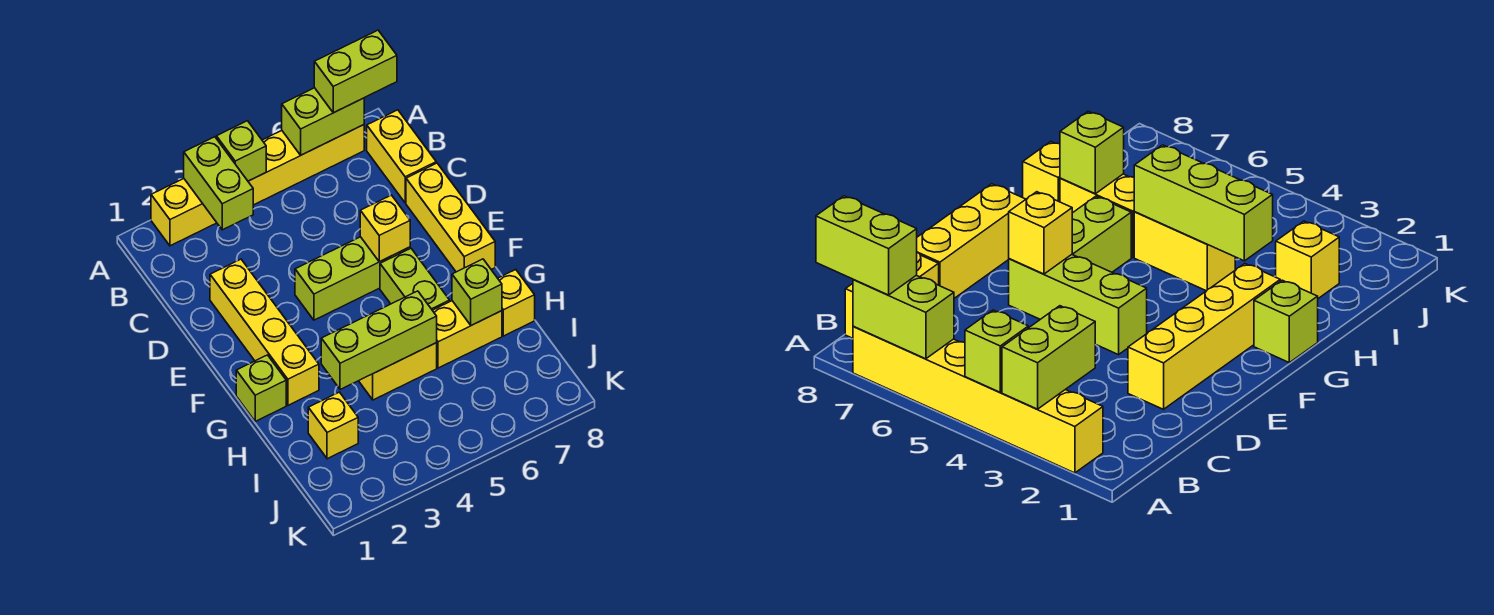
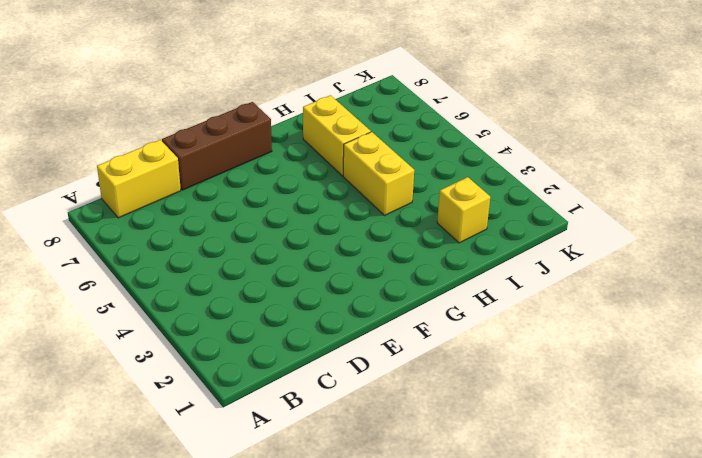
brown 1x3 brick [162,102,272,190] -> yellow 1x3 brick [406,163,495,272]
none -> yellow 1x6 brick [151,125,364,246]
none -> yellow 1x4 brick [210,259,319,405]
none -> lime 1x3 brick [295,237,410,320]

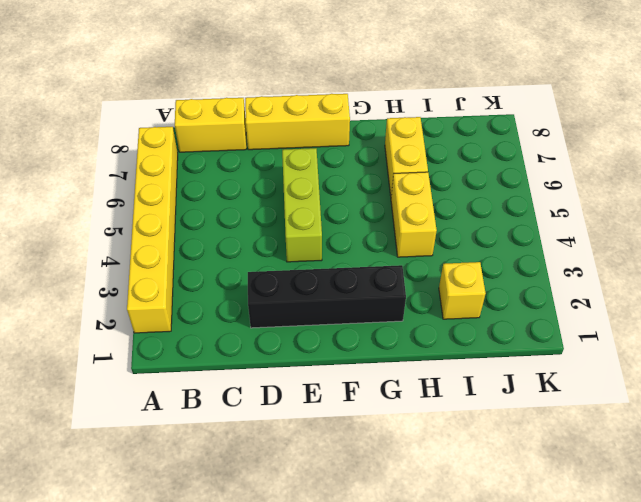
black 1x4 brick [248,265,406,328] -> yellow 1x4 brick [210,259,319,405]
none -> lime 1x2 brick [380,248,450,310]
none -> lime 1x1 brick [236,355,286,421]
none -> yellow 1x1 brick [498,270,535,336]

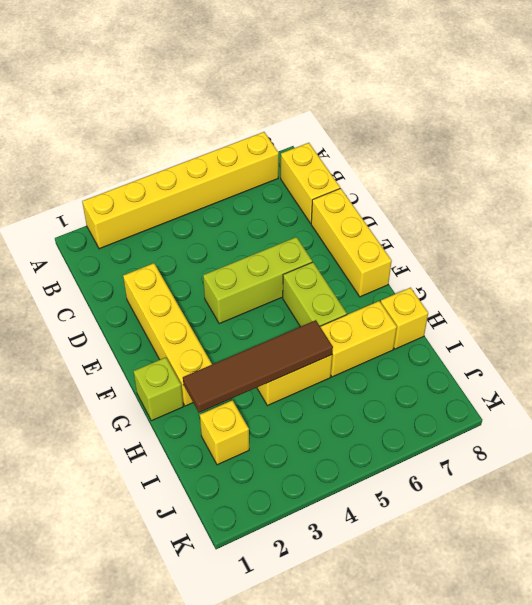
brown 1x4 tile [183,320,333,413] -> lime 1x3 brick [321,291,437,390]
none -> lime 1x2 brick [184,137,253,230]
none -> lime 1x1 brick [216,121,266,181]
none -> lime 1x2 brick [282,88,364,155]

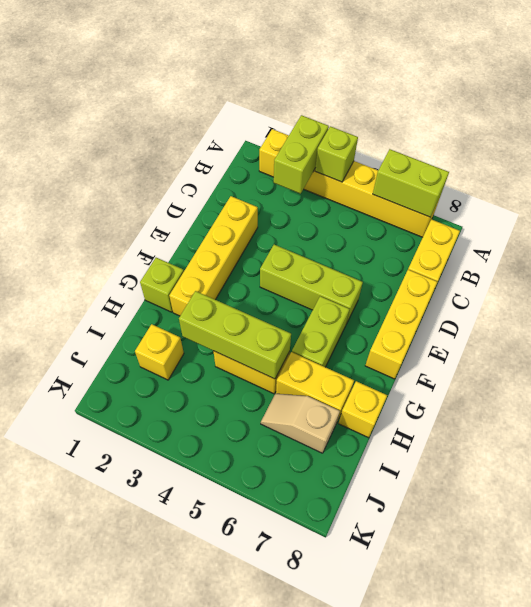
tan 1x2 slope [261,394,340,453] -> none
none -> yellow 1x1 brick [360,195,410,262]
none -> lime 1x1 brick [452,259,502,325]
none -> lime 1x2 brick [314,30,397,113]

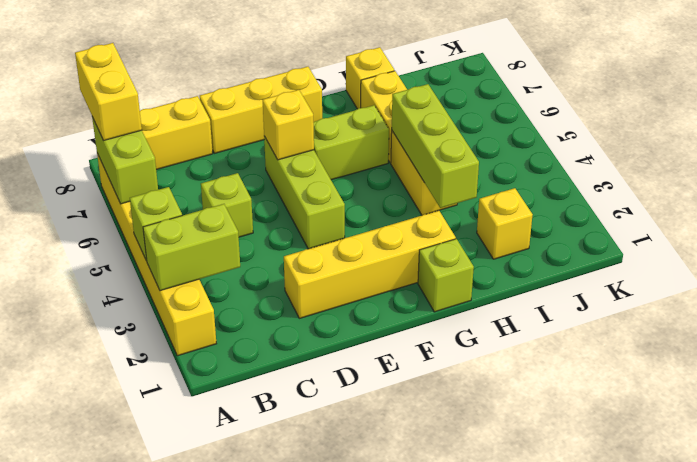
yellow 1x2 brick [75,43,142,141] -> lime 1x2 brick [314,30,397,113]
lime 1x1 brick [201,173,253,237] -> lime 1x1 brick moved to [452,259,502,325]

